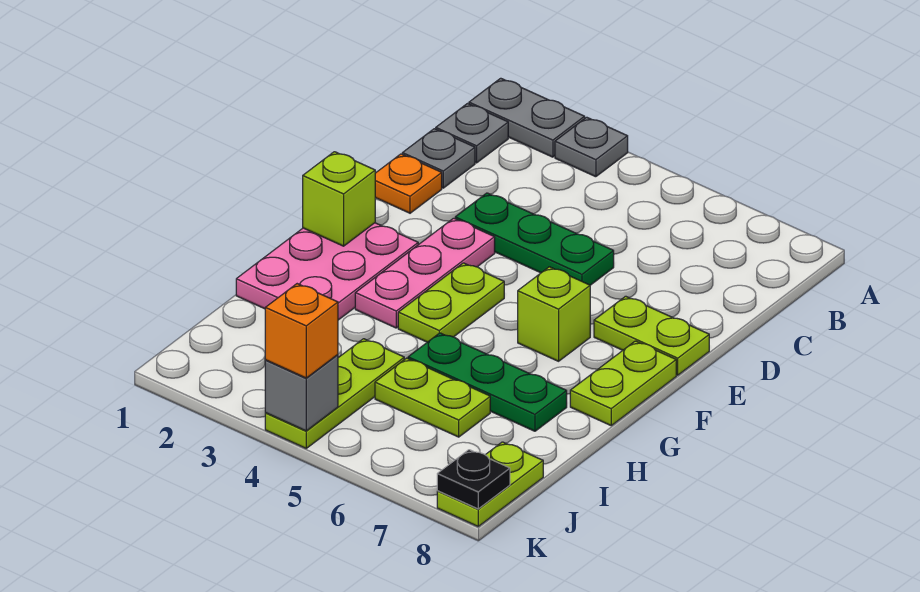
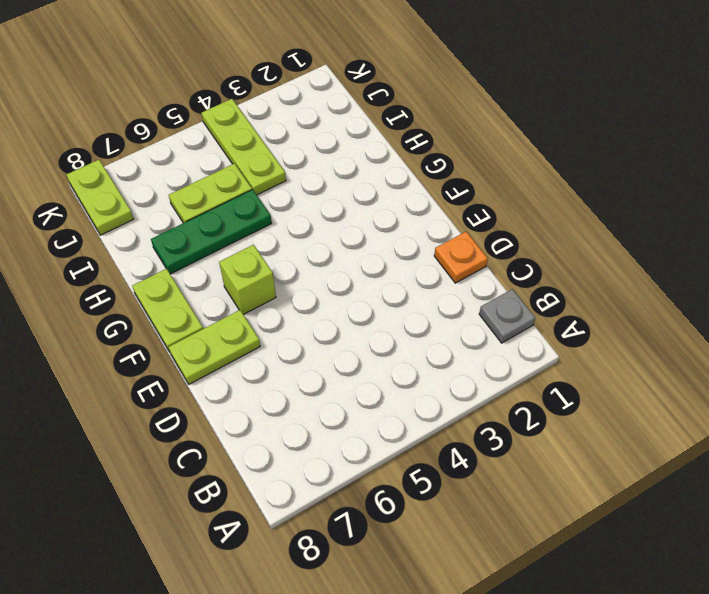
none -> grey 1x2 plate [469,78,585,157]
none -> grey 1x1 plate [555,117,628,177]
none -> grey 1x1 plate [402,129,475,188]

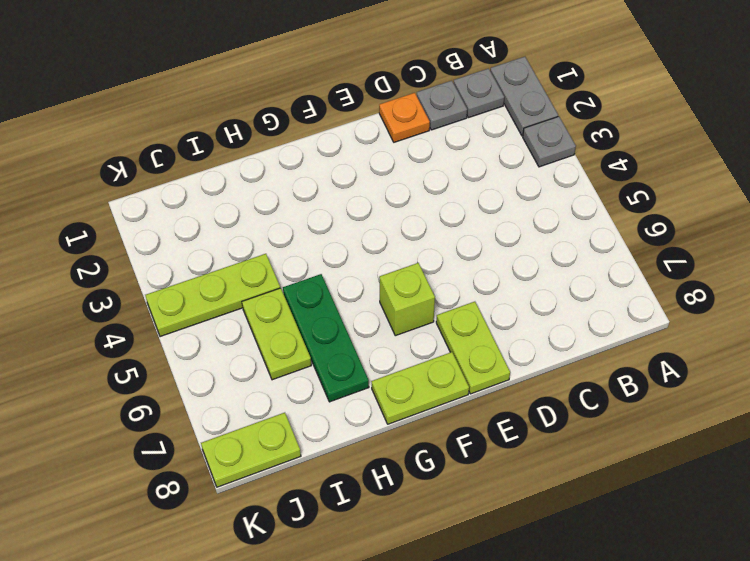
none -> green 1x3 plate [455,193,614,285]
none -> pink 1x3 plate [355,218,495,328]
none -> pink 2x3 plate [236,223,418,320]

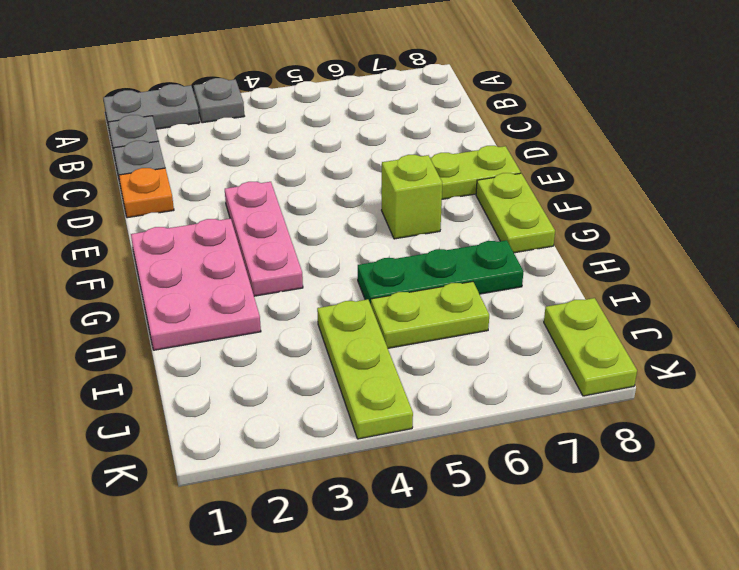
none -> green 1x3 plate [455,193,614,285]
none -> lime 1x2 plate [398,263,504,342]
none -> lime 1x1 brick [303,152,375,246]

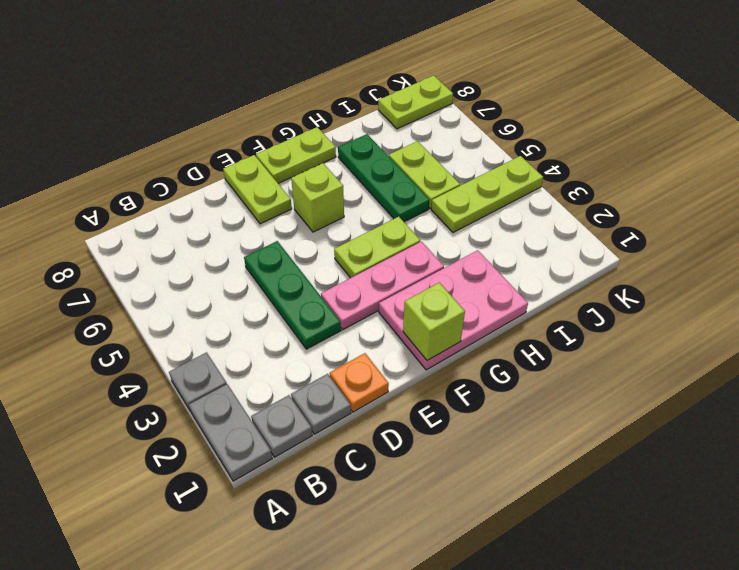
none -> grey 1x1 brick [265,355,338,431]
none -> black 1x1 plate [437,450,510,509]
none -> orange 1x1 brick [265,284,338,378]

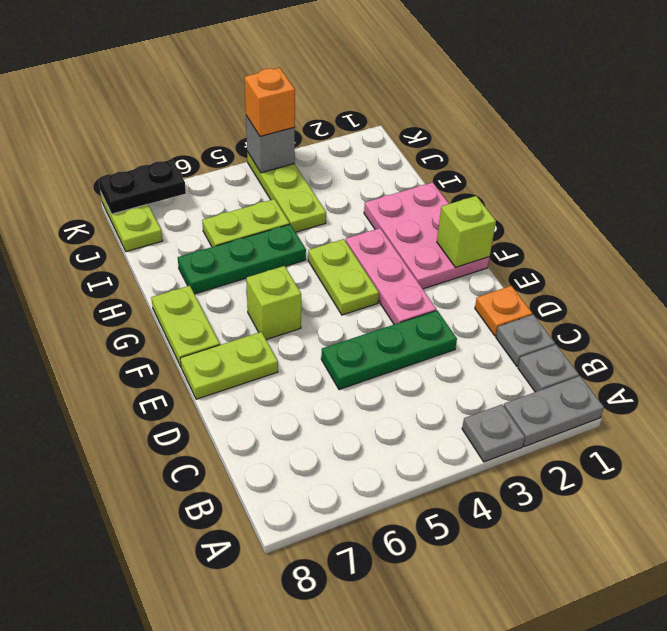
black 1x2 plate [98,159,186,214] -> black 1x1 plate [437,450,510,509]

